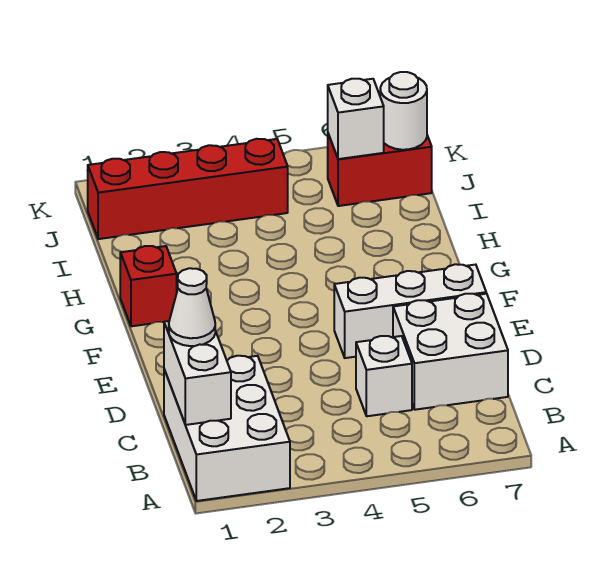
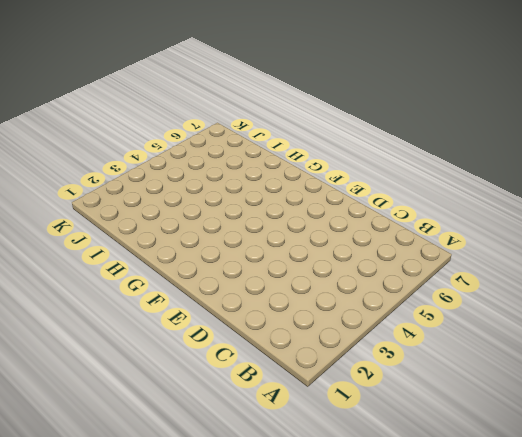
none -> white 2x3 brick [164,356,290,501]
none -> white 1x1 brick [356,336,412,416]

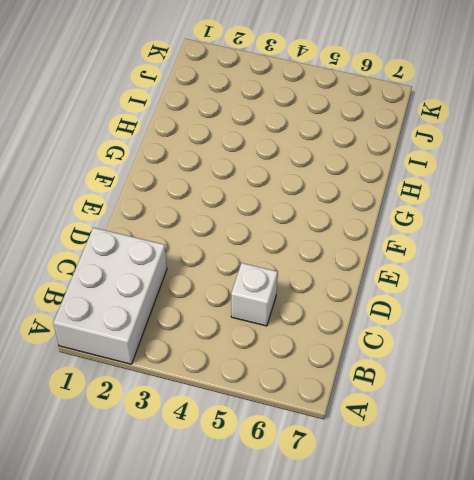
none -> white 2x2 brick [393,294,508,410]
none -> white 1x3 brick [334,264,486,358]

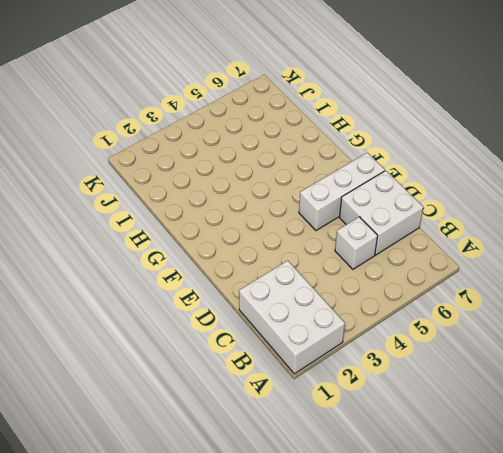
none -> red 1x1 brick [120,246,177,326]
none -> red 1x4 brick [88,139,288,239]

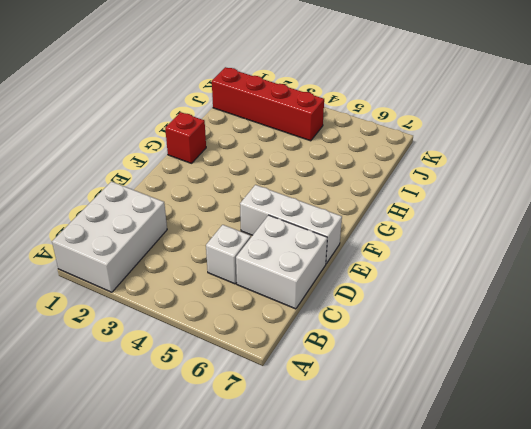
none -> red 1x2 brick [328,134,432,206]
none -> white 1x2 brick [164,321,231,425]

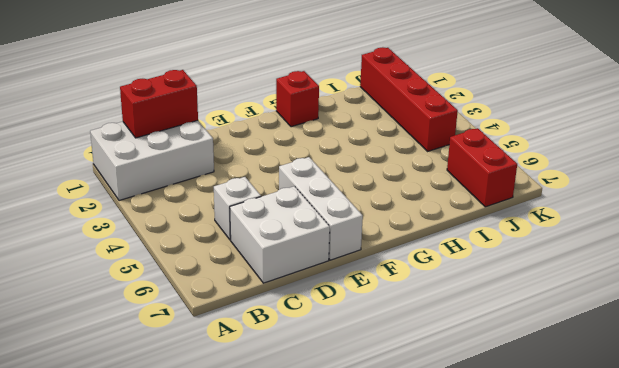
red 1x2 brick [120,70,198,138] -> white 1x2 brick [164,321,231,425]
none -> white 1x1 brick [328,79,384,159]
none -> white 1x1 round brick [380,72,427,150]

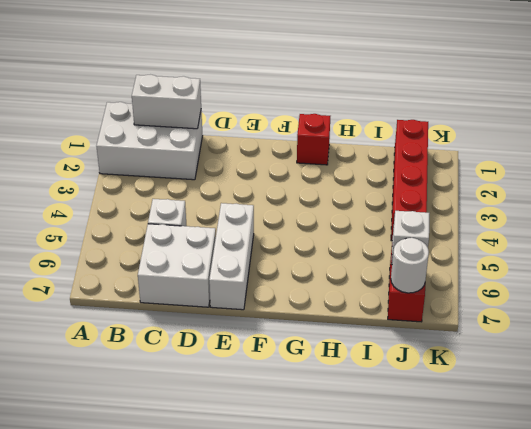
none -> white 1x1 cone [169,268,215,346]

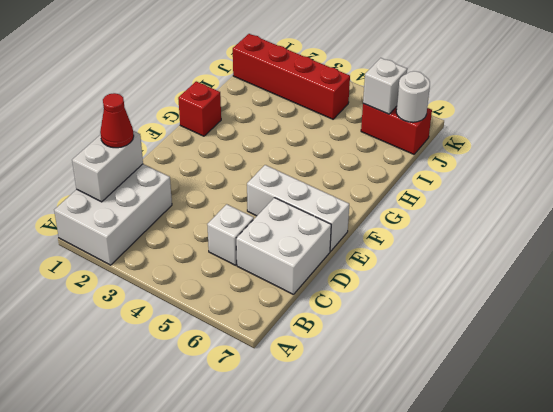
red 1x1 cone [100,93,134,148] -> white 1x1 cone [169,268,215,346]

